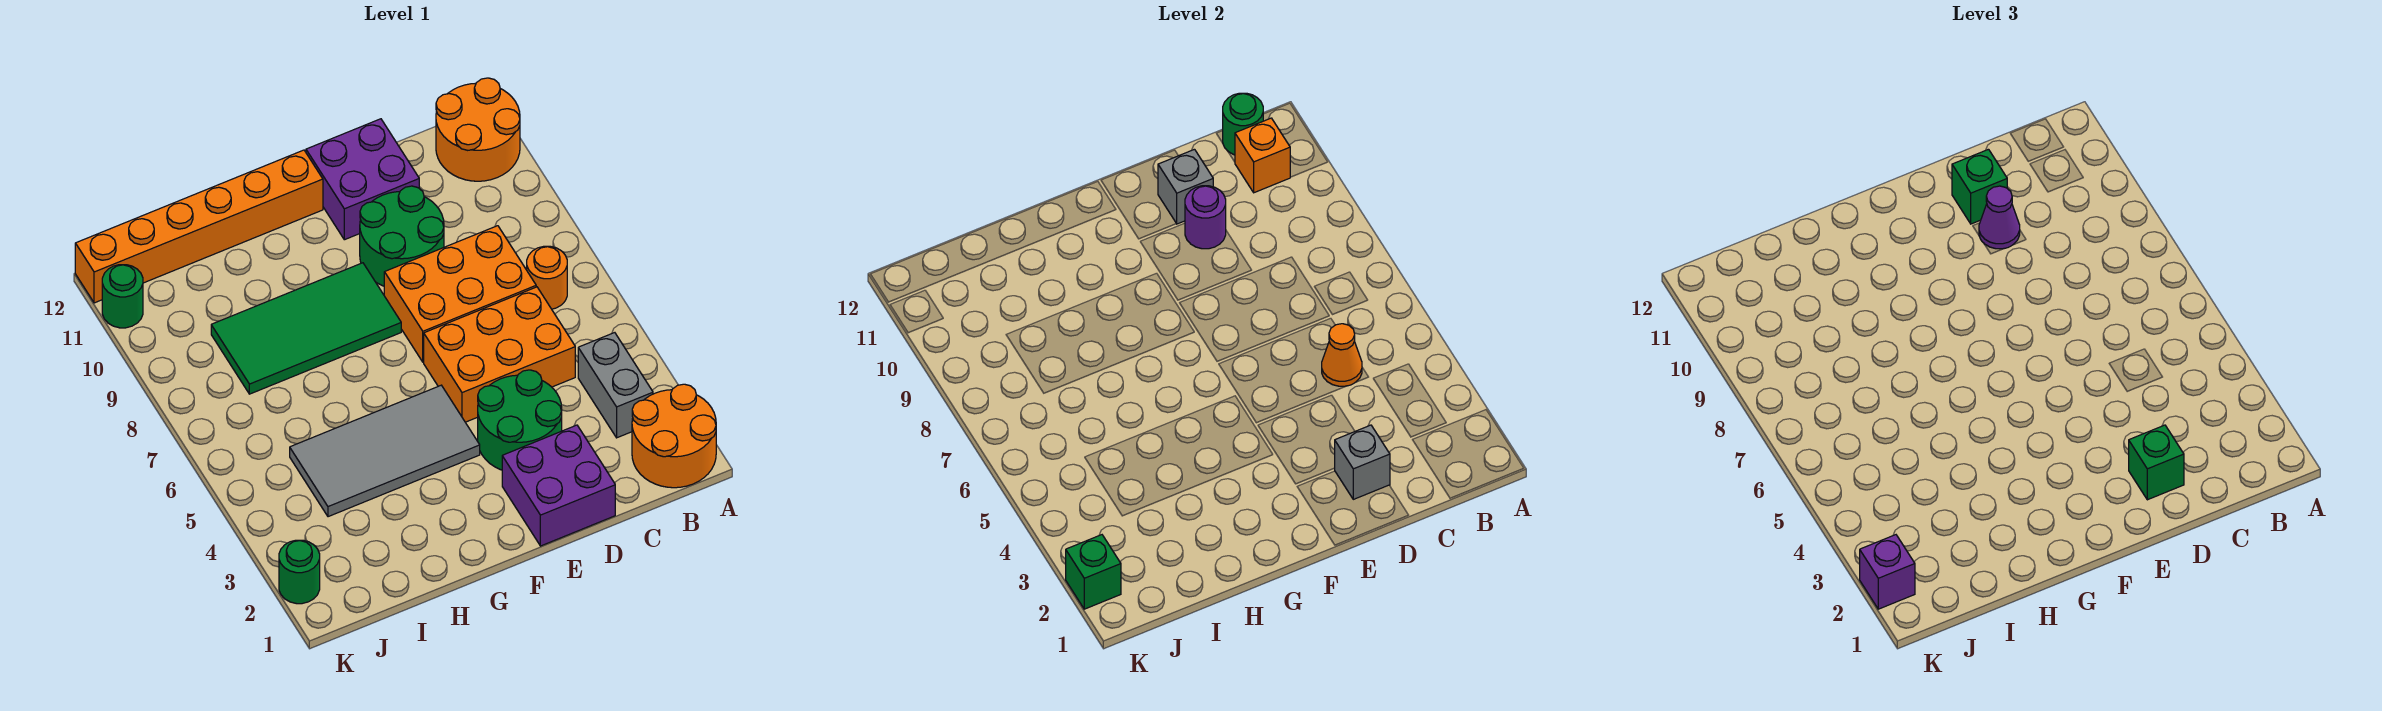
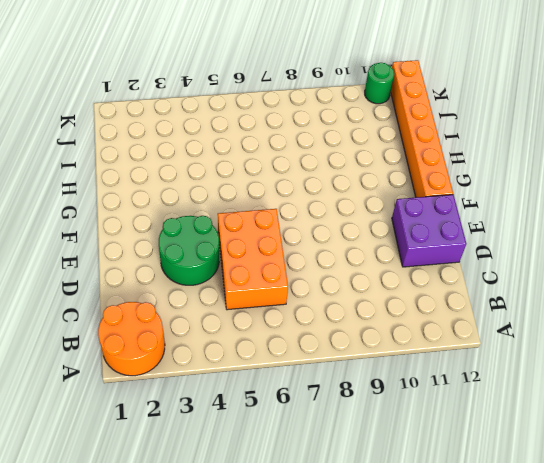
none -> orange 2x2 round brick [436,78,520,181]
none -> grey 1x2 brick [578,333,653,438]
none -> orange 1x1 round brick [527,246,567,309]

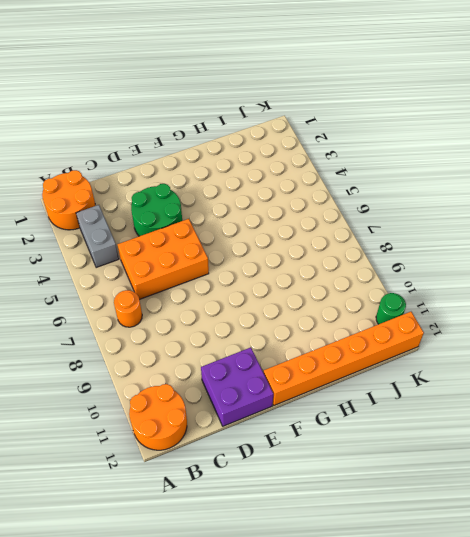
none -> orange 2x3 brick [384,226,536,362]
none -> purple 2x2 brick [502,425,615,546]
none -> green 2x2 round brick [360,186,444,286]

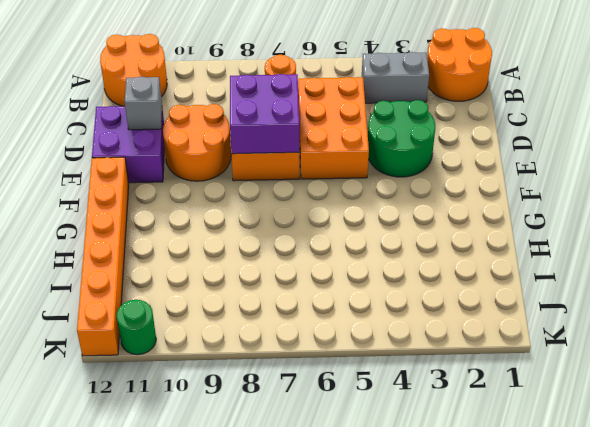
purple 2x2 brick [230,74,300,154] -> purple 2x2 brick moved to [502,425,615,546]
orange 2x2 round brick [163,104,231,181] -> green 2x2 round brick [360,186,444,286]
none -> grey 2x4 tile [290,385,480,517]
none -> green 2x4 tile [211,263,401,394]
none -> green 1x1 round brick [279,540,320,604]

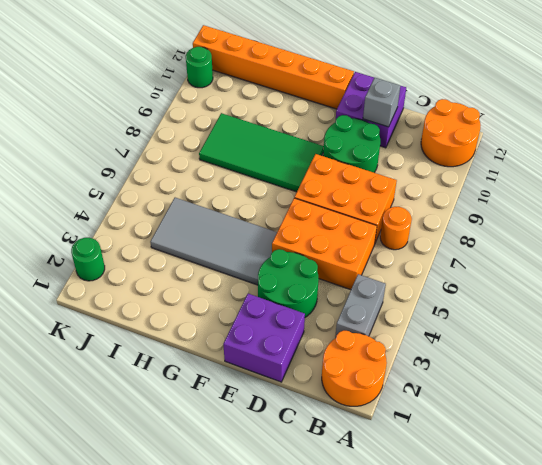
none -> orange 1x1 brick [1235,118,1290,193]
none -> green 1x1 round brick [1223,93,1263,155]
none -> orange 1x1 cone [1322,324,1362,386]

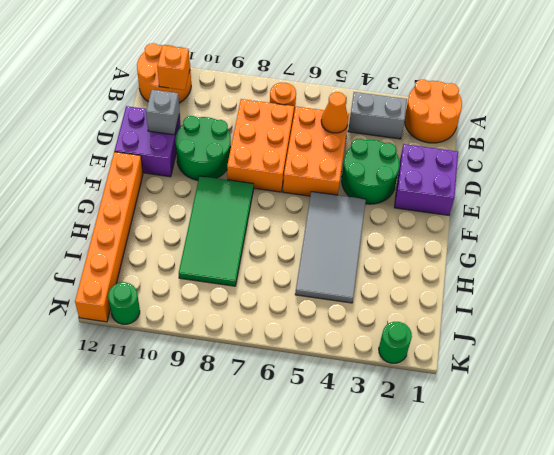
none -> green 1x1 round brick [1223,93,1263,155]
none -> grey 1x1 brick [1335,425,1390,499]
none -> purple 1x1 round brick [1185,186,1226,249]

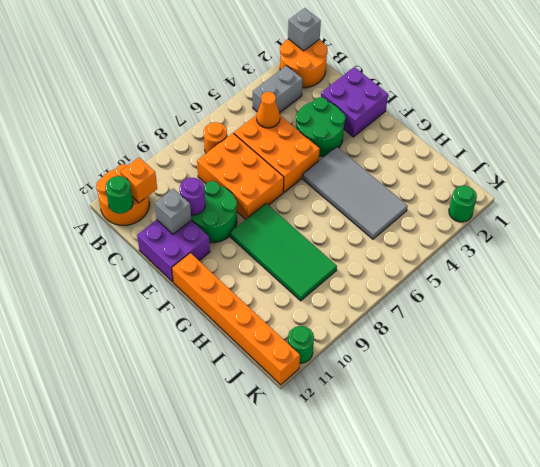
grey 1x1 brick [288,8,321,51] -> grey 1x1 brick moved to [1335,425,1390,499]
none -> green 1x1 brick [1066,535,1121,609]
none -> green 1x1 brick [2129,425,2184,500]
none -> purple 1x1 cone [1979,186,2020,249]

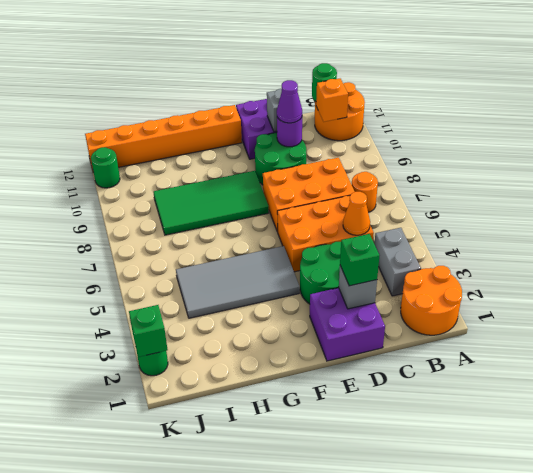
none -> green 1x1 brick [1952,149,2007,224]
none -> purple 1x1 brick [1860,535,1915,609]

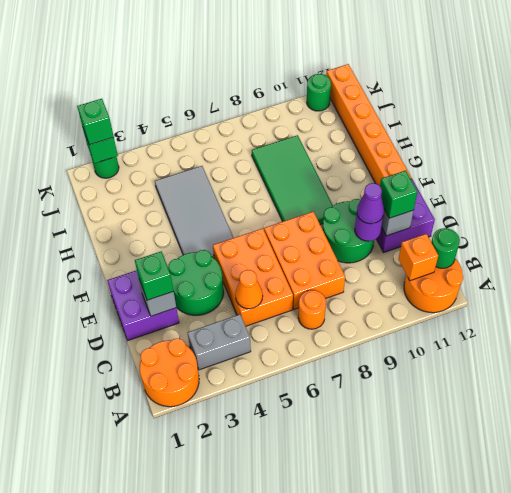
green 1x1 brick [77,99,114,145] -> purple 1x1 brick [1860,535,1915,609]

